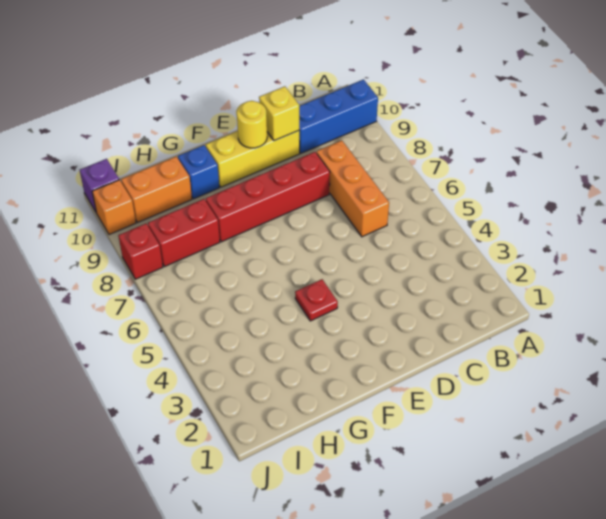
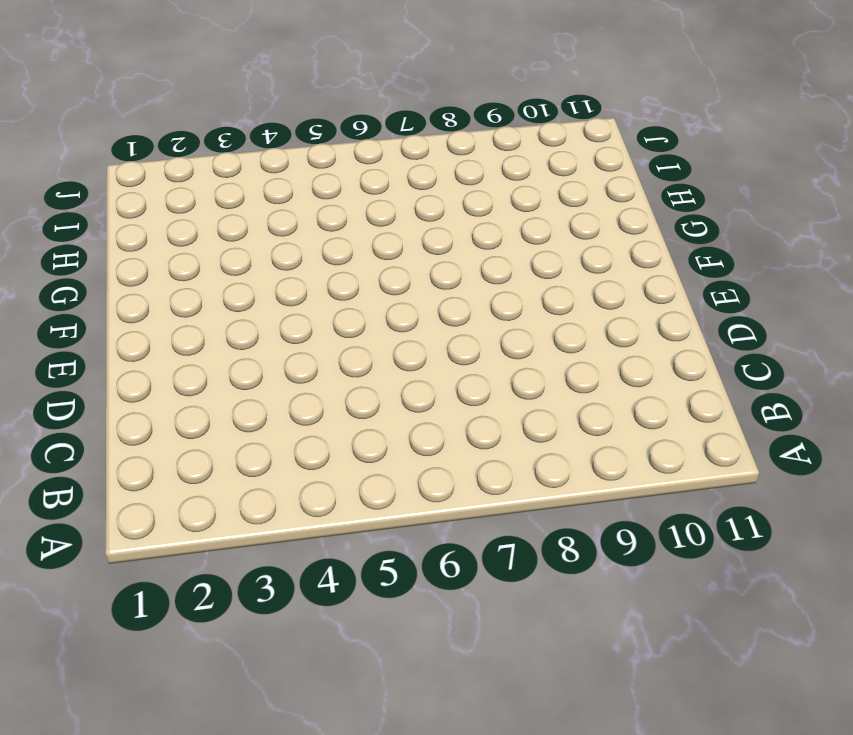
none -> blue 1x3 brick [299,80,378,153]
none -> orange 1x3 brick [316,140,389,237]
none -> red 1x4 brick [206,152,330,242]

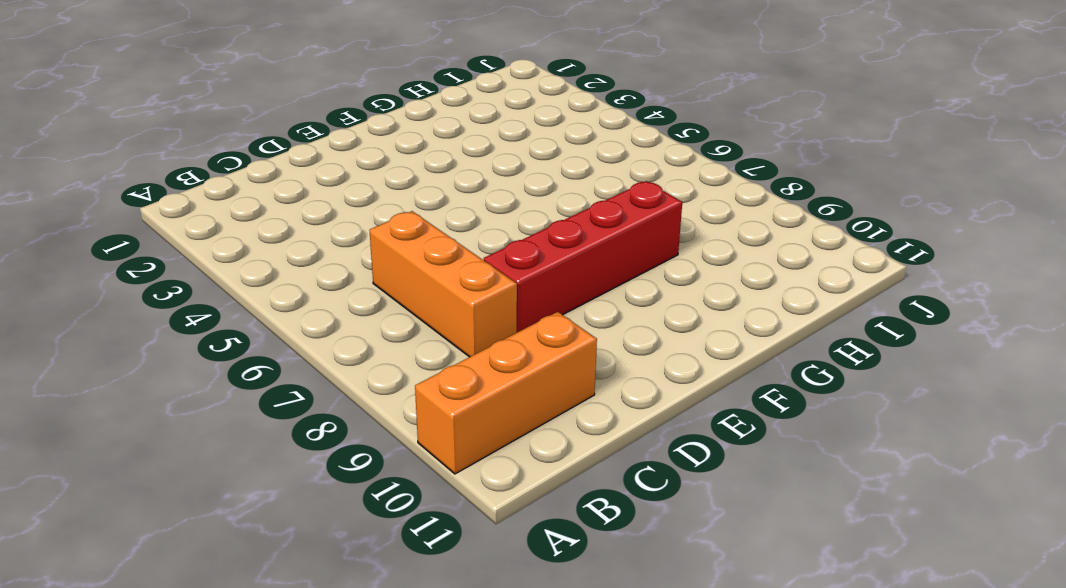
orange 1x3 brick [415,312,597,474] -> blue 1x3 brick [299,80,378,153]
none -> yellow 1x3 brick [206,131,300,187]
none -> red 1x1 plate [295,279,338,321]
none -> blue 1x1 brick [178,145,219,199]

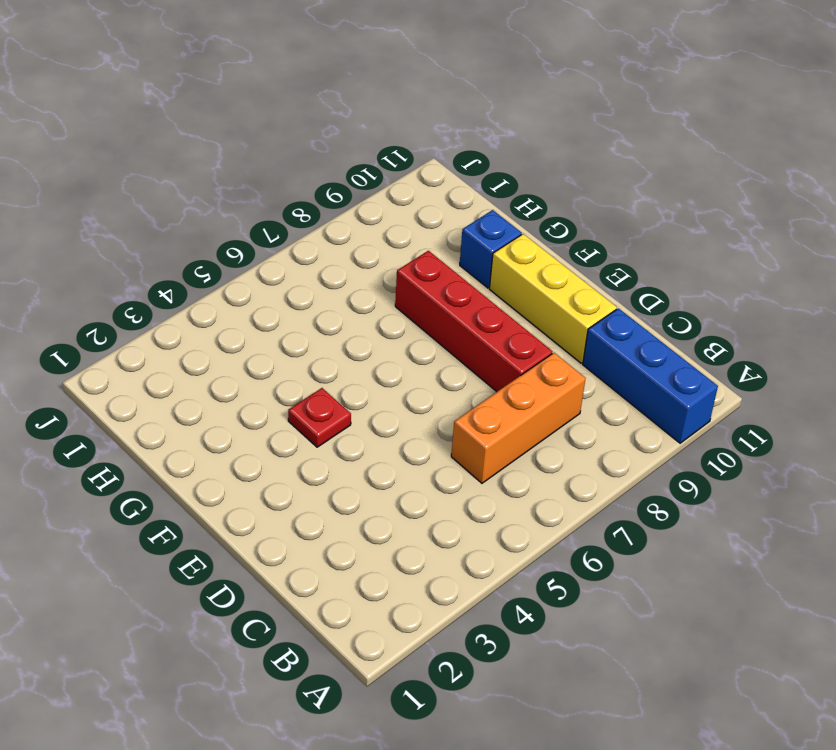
none -> red 1x2 brick [148,199,220,267]
none -> orange 1x2 brick [121,157,192,222]
none -> red 1x1 brick [118,224,163,279]

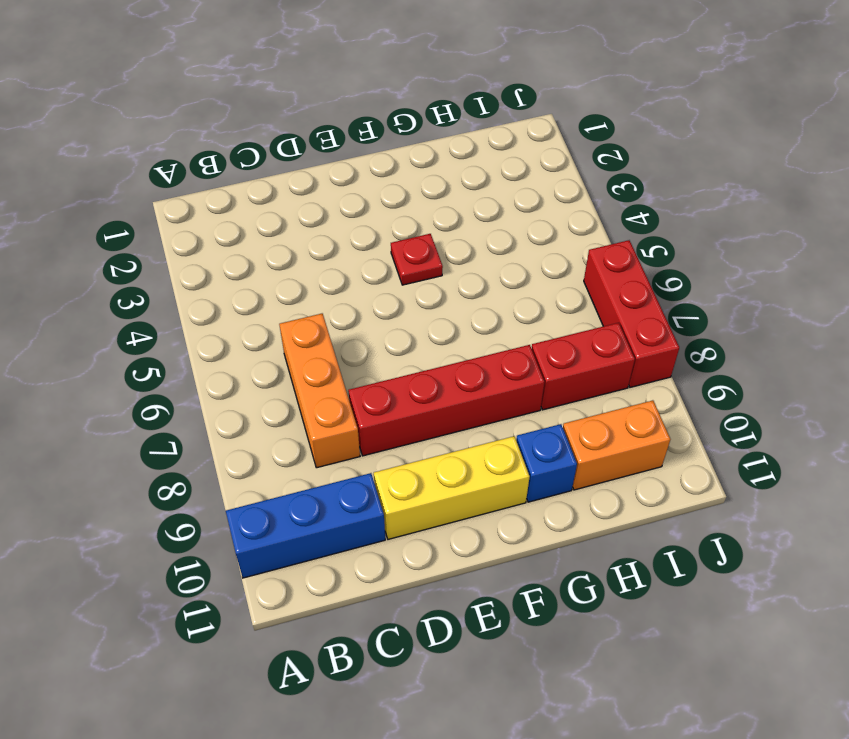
red 1x3 brick [584,240,679,387] -> red 1x1 brick [118,224,163,279]
none -> orange 1x1 brick [92,180,136,235]
none -> purple 1x1 brick [80,159,119,213]
none -> yellow 1x1 brick [259,86,299,141]

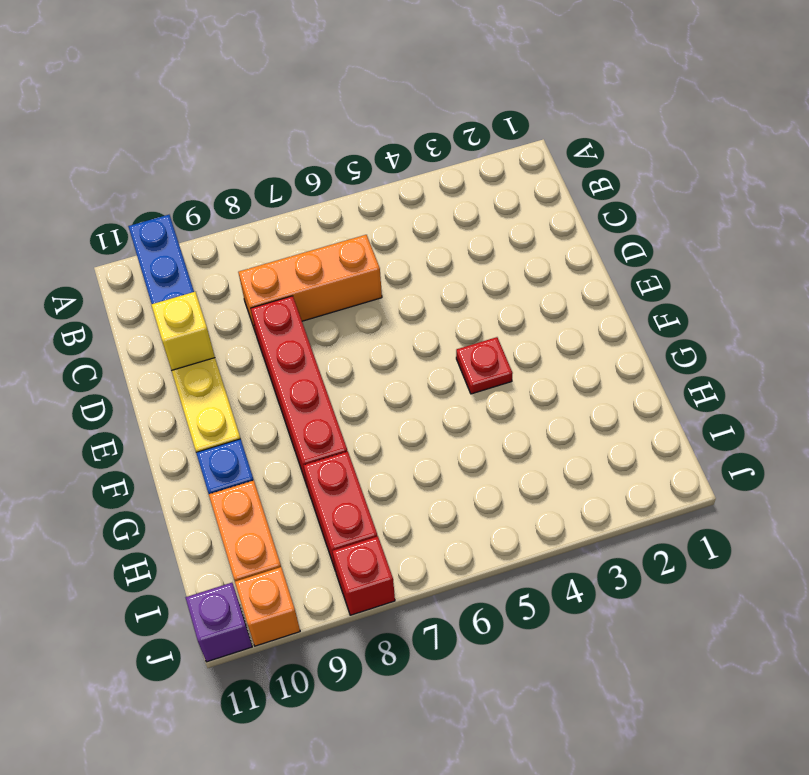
none -> yellow 1x1 round brick [237,101,267,148]

